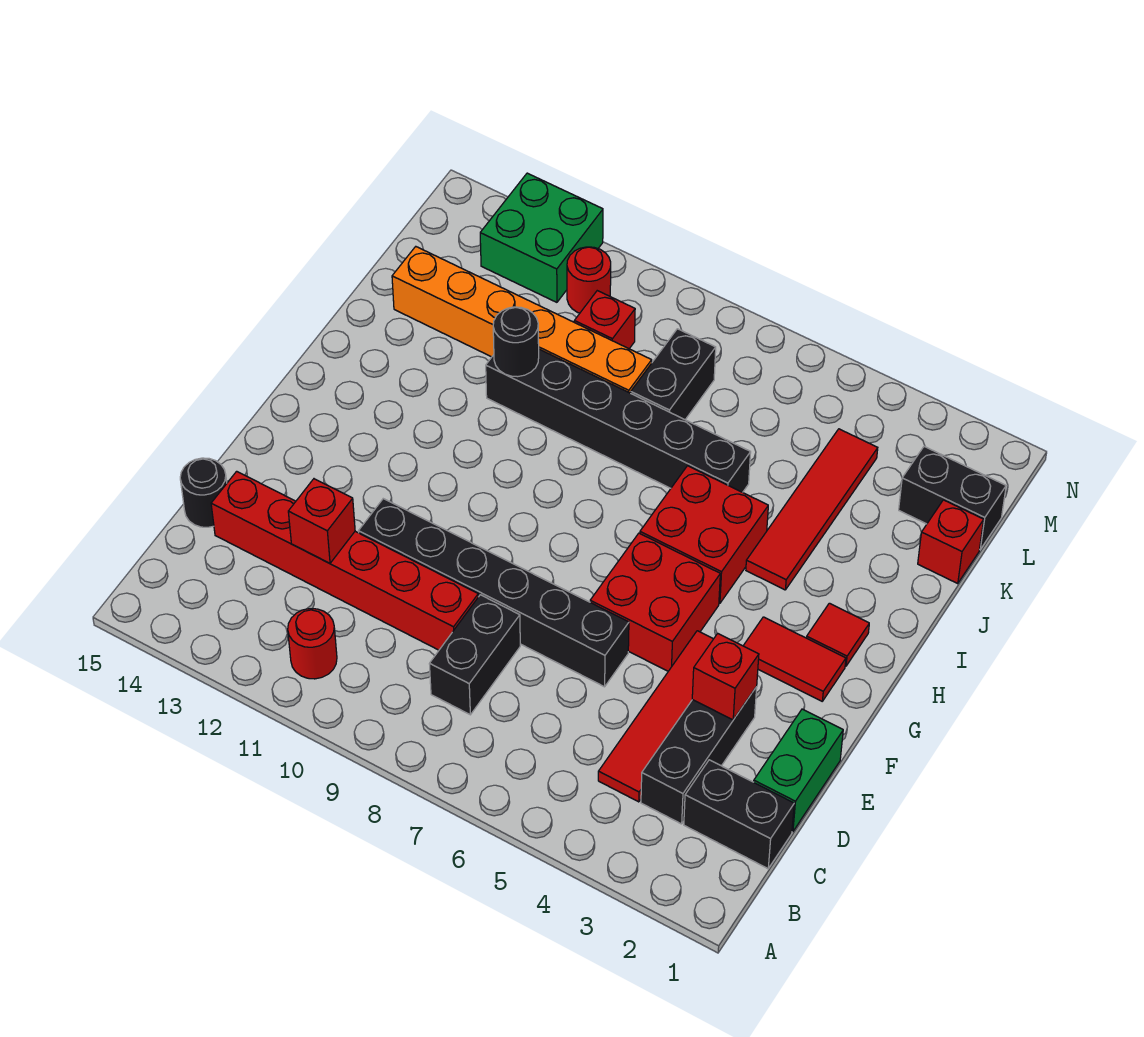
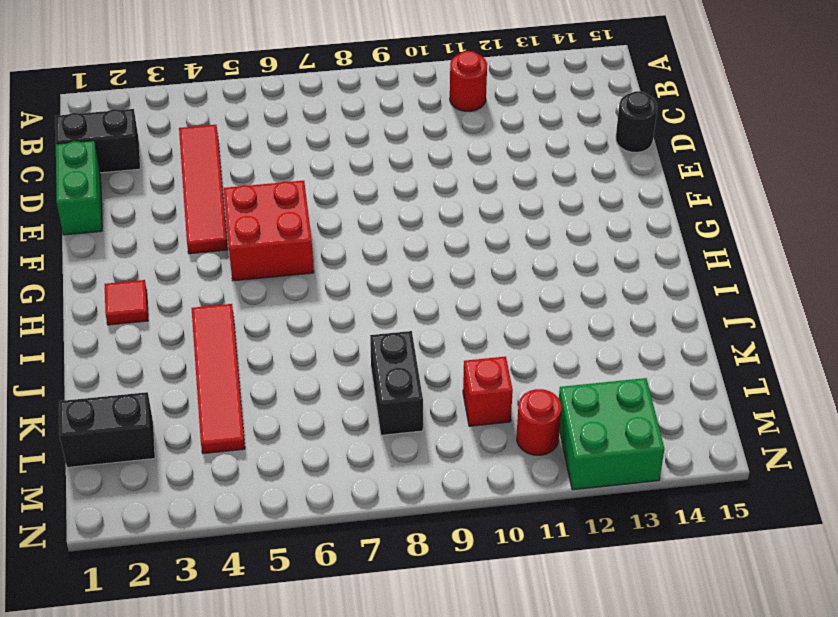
none -> black 1x3 brick [641,687,757,824]
none -> black 1x2 brick [429,595,520,715]
none -> red 1x6 brick [211,471,478,650]

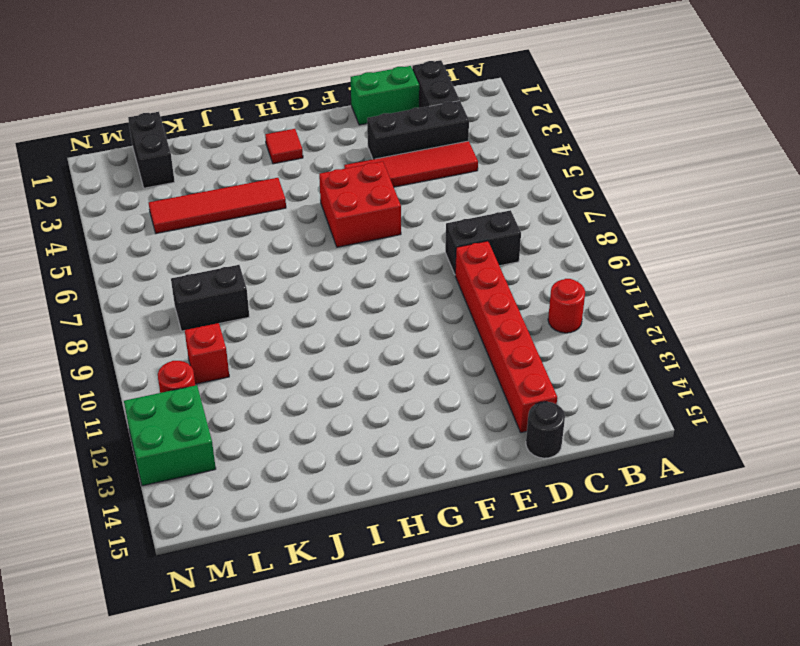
none -> black 1x6 brick [358,499,629,687]
none -> red 1x2 tile [743,617,846,701]
none -> red 2x2 brick [640,466,768,603]

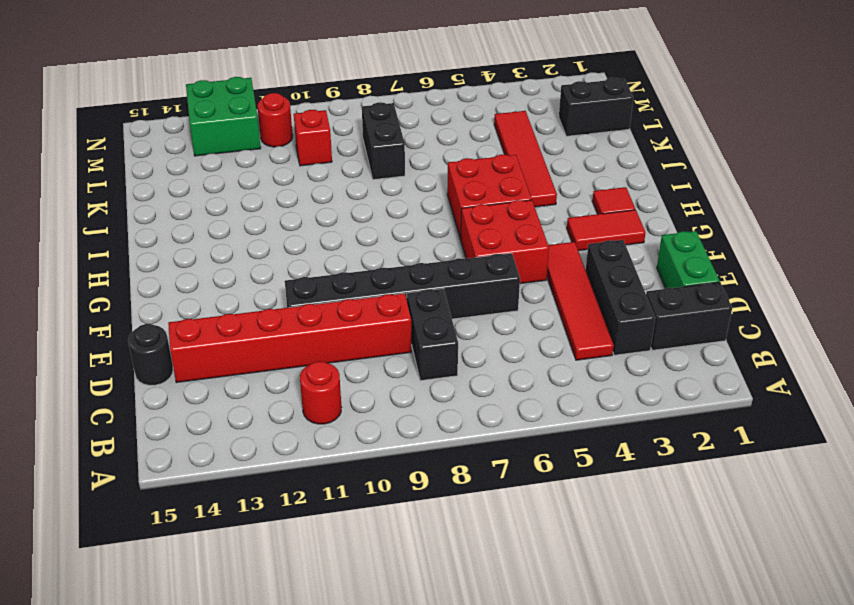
none -> black 1x6 brick [486,349,751,492]
none -> red 1x1 brick [918,500,984,584]
none -> orange 1x6 brick [392,247,652,393]

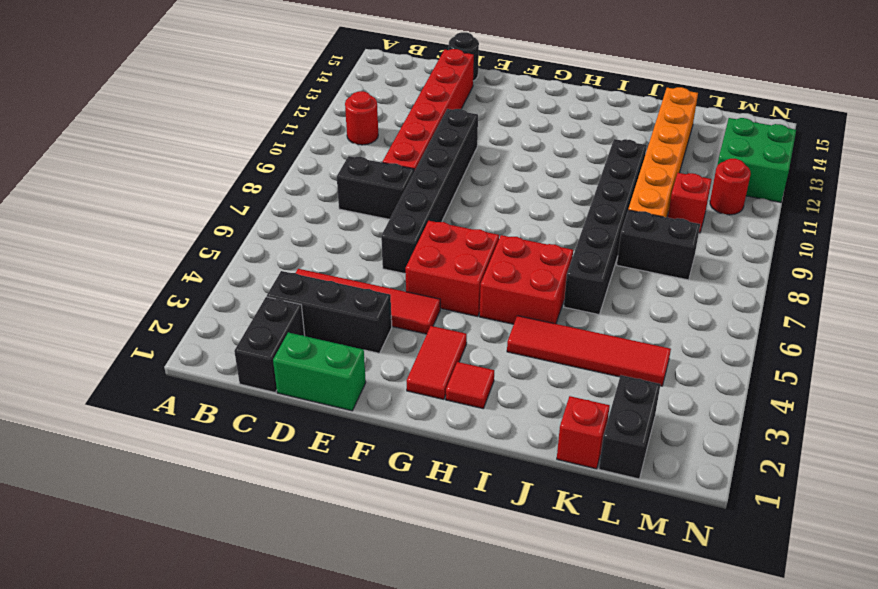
none -> red 1x1 brick [288,479,355,563]
none -> red 1x1 brick [692,633,759,720]
none -> black 1x1 round brick [493,307,539,377]

